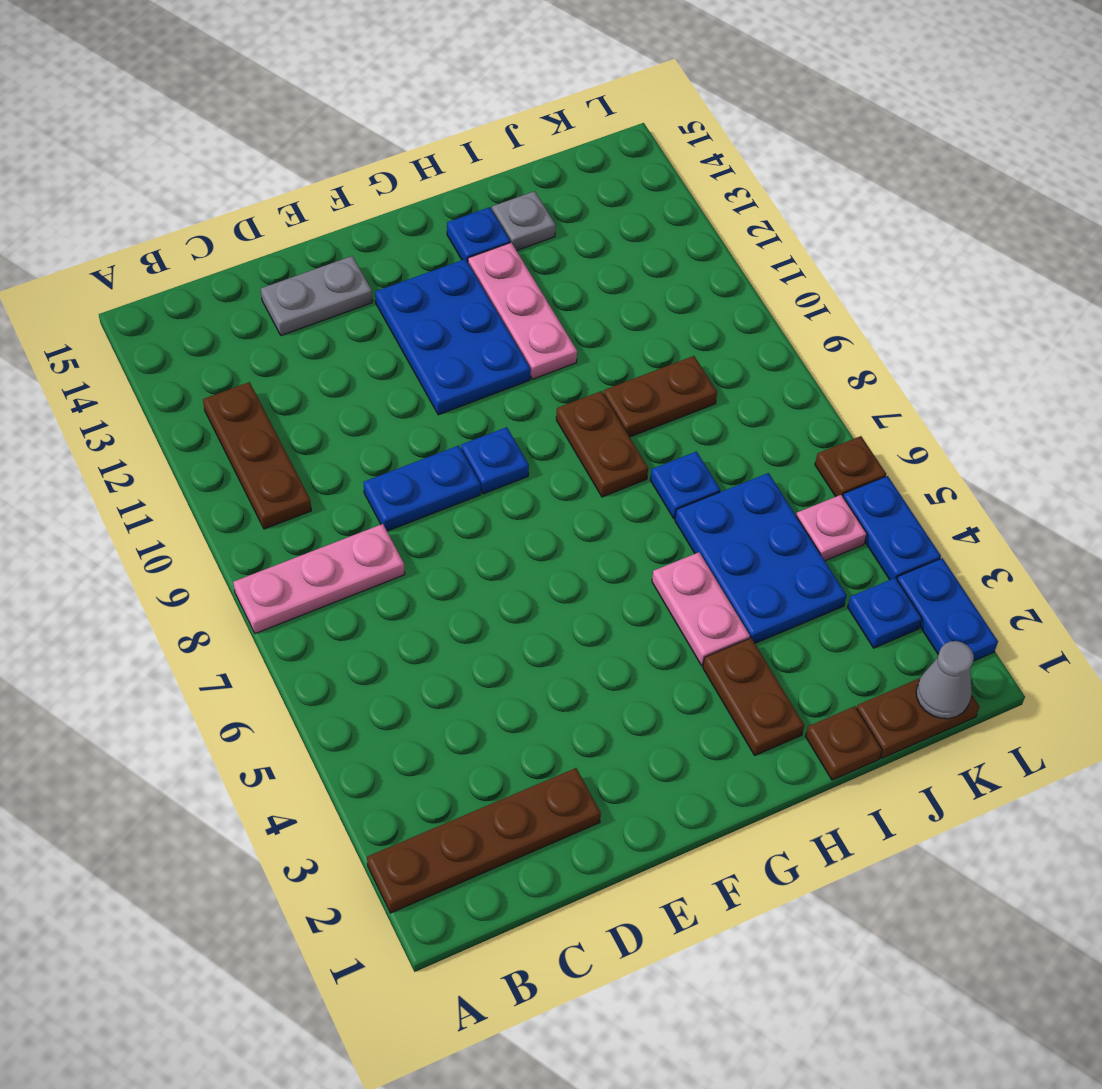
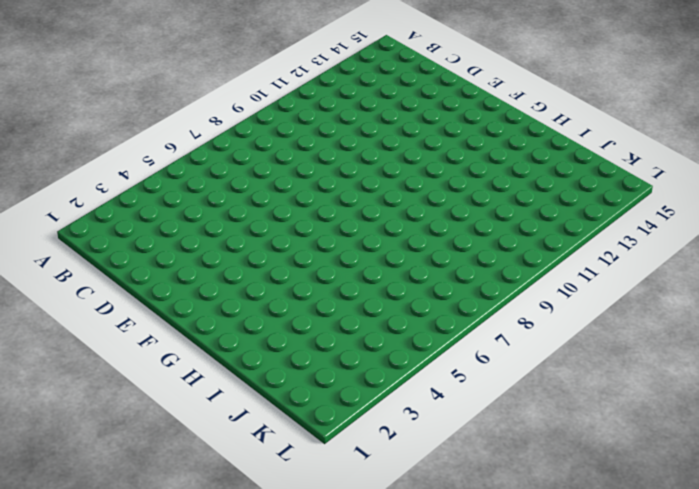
none -> brown 1x4 plate [367,768,601,913]
none -> pink 1x3 plate [233,524,405,634]
none -> brown 1x3 plate [203,382,311,529]

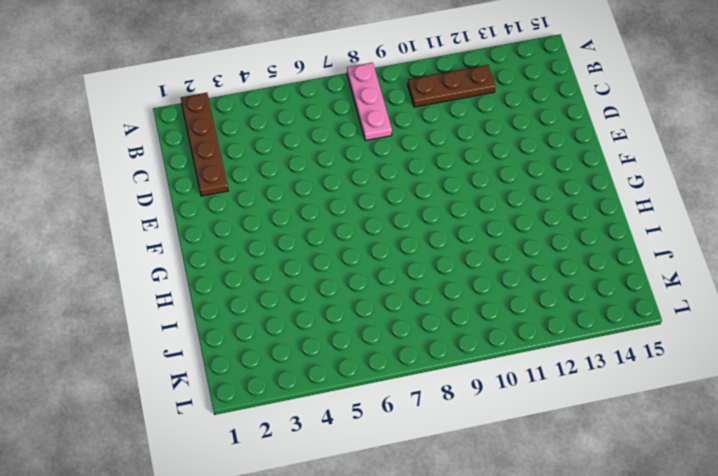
none -> blue 1x2 plate [364,446,480,531]
none -> grey 1x2 plate [261,256,373,336]
none -> blue 1x1 plate [461,427,529,494]

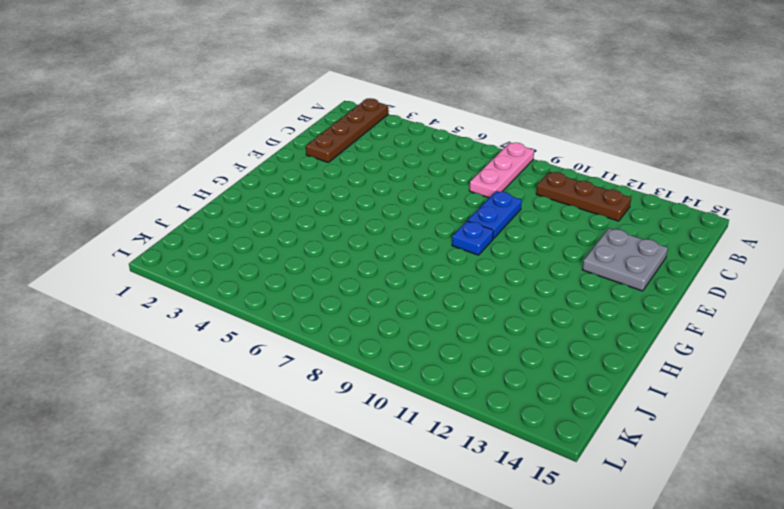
grey 2x2 plate [582,228,668,291] -> grey 1x2 plate [261,256,373,336]
none -> blue 2x3 plate [375,259,531,415]
none -> brown 1x2 plate [703,638,804,755]
none -> pink 1x2 plate [652,552,750,666]

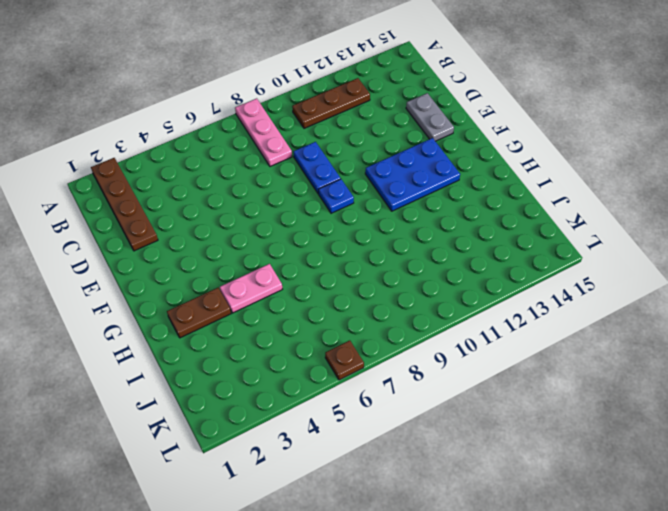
none -> brown 1x2 plate [556,391,648,497]
none -> pink 1x3 plate [468,243,577,379]
none -> blue 1x1 plate [447,207,510,262]

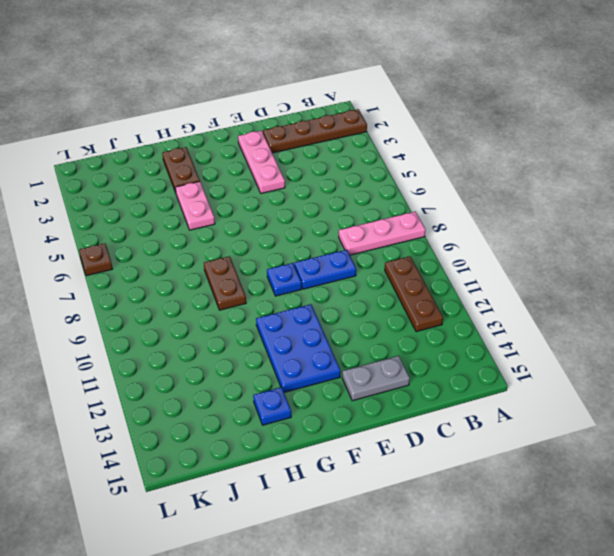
pink 1x3 plate [238,131,285,193] -> pink 1x3 plate moved to [468,243,577,379]
none -> brown 1x1 plate [806,706,882,780]
none -> blue 2x3 plate [675,473,847,643]
none -> blue 1x1 plate [650,451,720,519]

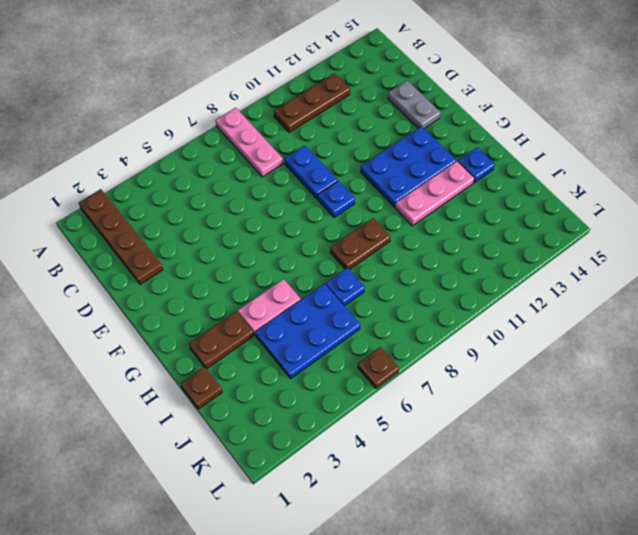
none -> brown 1x2 plate [604,356,717,437]
none -> grey 1x1 plate [492,191,556,251]
none -> brown 1x2 plate [857,678,980,758]

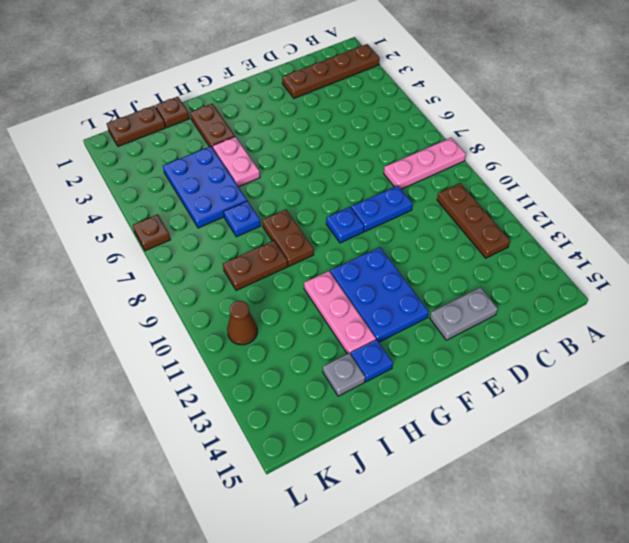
brown 1x1 cone [227,301,257,345] -> none
none -> blue 1x1 plate [848,578,922,648]
none -> pink 1x1 plate [796,495,867,561]
none -> blue 1x2 plate [897,558,998,661]

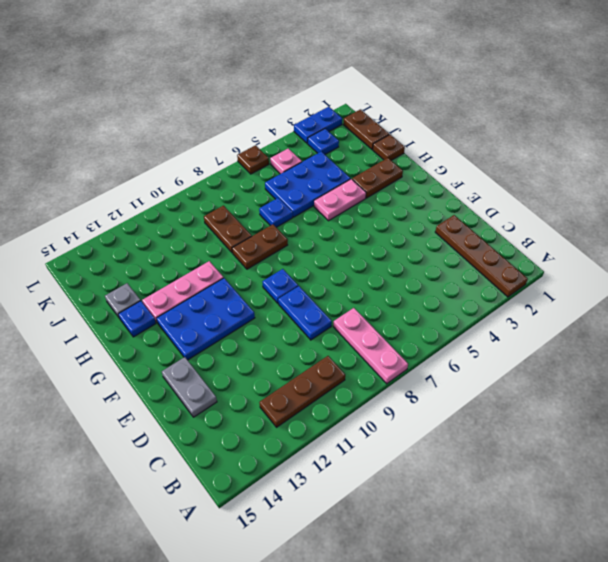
none -> blue 1x2 plate [843,476,941,580]
none -> grey 1x1 cone [916,641,974,719]

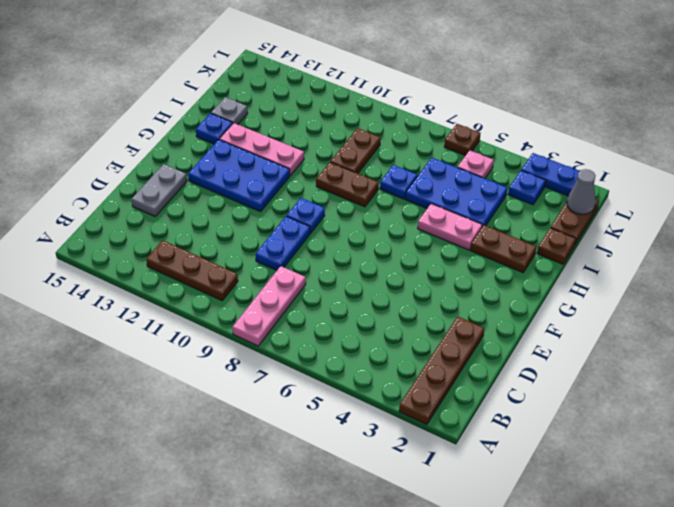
none -> blue 1x2 plate [843,476,941,580]

